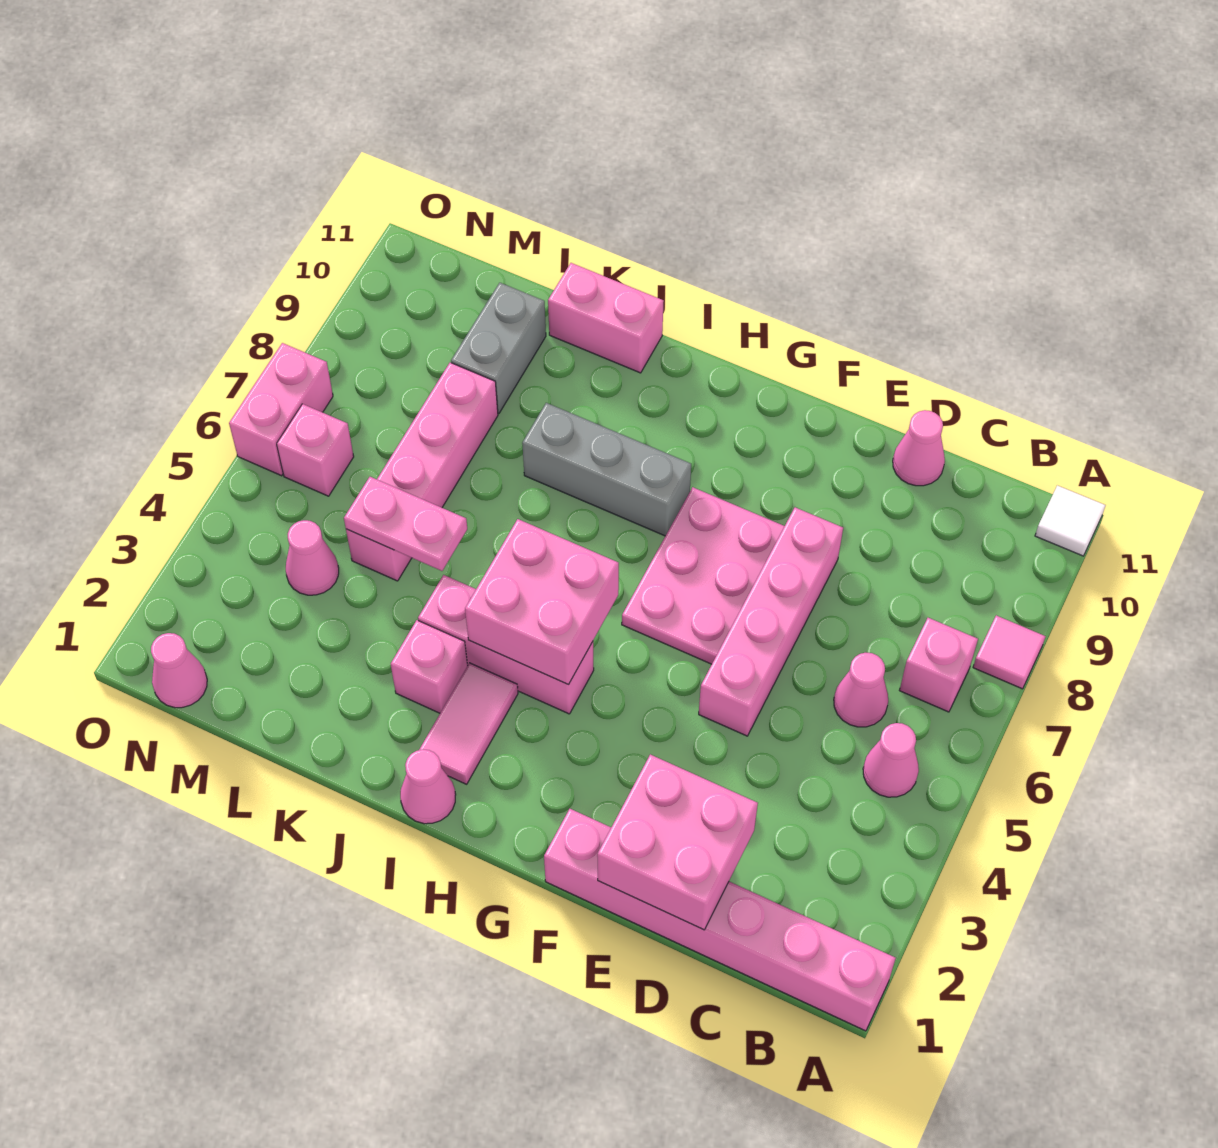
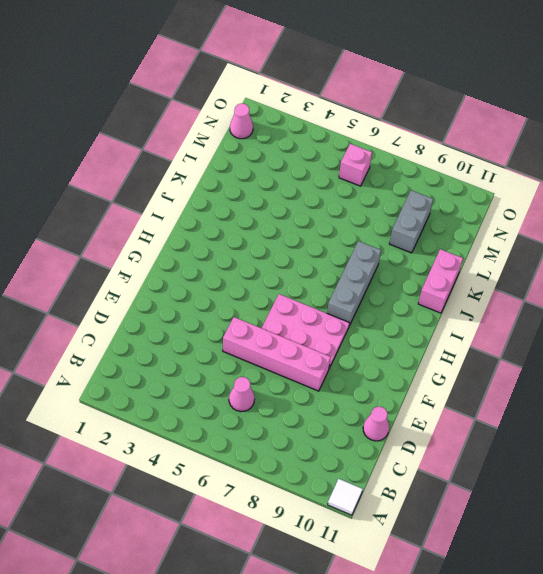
grey 1x2 brick [390,190,433,253] -> grey 1x2 brick turned to [451,283,546,413]
none -> pink 1x6 brick [544,809,896,1031]
none -> pink 1x1 tile [973,615,1046,689]
none -> pink 1x1 cone [863,723,919,797]

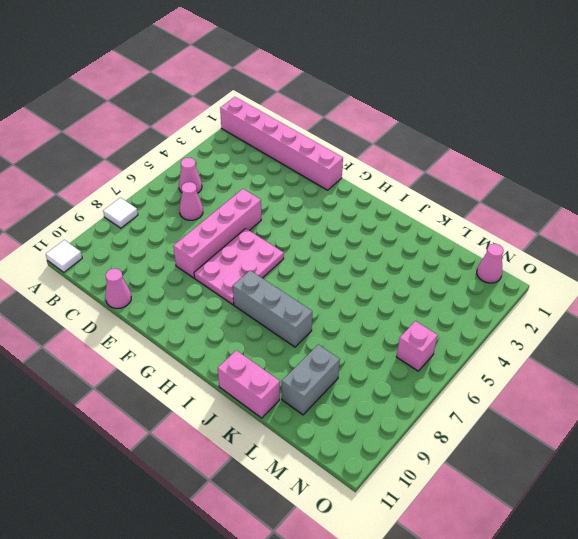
white 1x1 tile [103,198,138,228] -> pink 1x1 tile [973,615,1046,689]
none -> pink 1x1 brick [899,618,978,712]
none -> pink 1x3 brick [418,575,594,714]
none -> pink 1x1 cone [400,749,456,824]

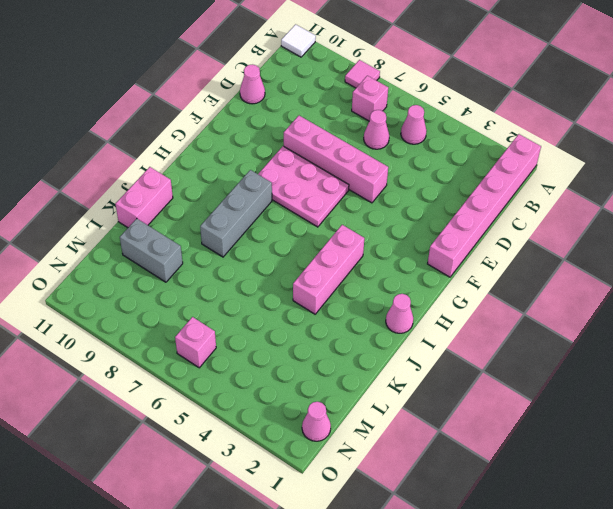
none -> pink 1x2 tile [419,663,518,784]
none -> pink 1x1 brick [391,620,468,713]
none -> pink 1x4 brick [346,363,498,581]

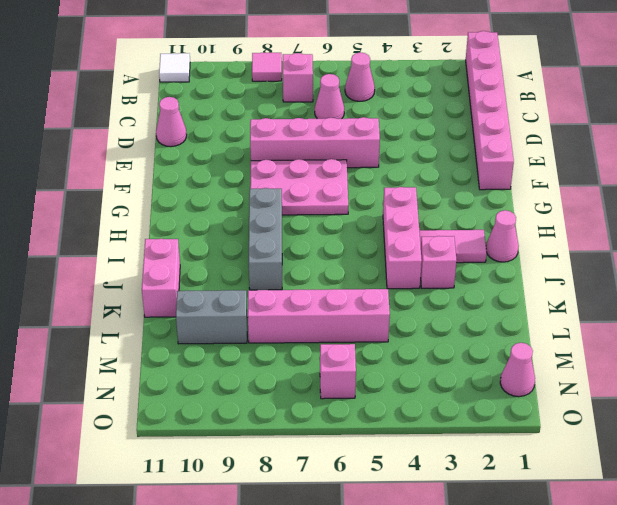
none -> pink 1x1 cone [286,520,339,595]
none -> pink 1x2 brick [229,343,333,476]
none -> pink 2x2 brick [597,754,758,930]

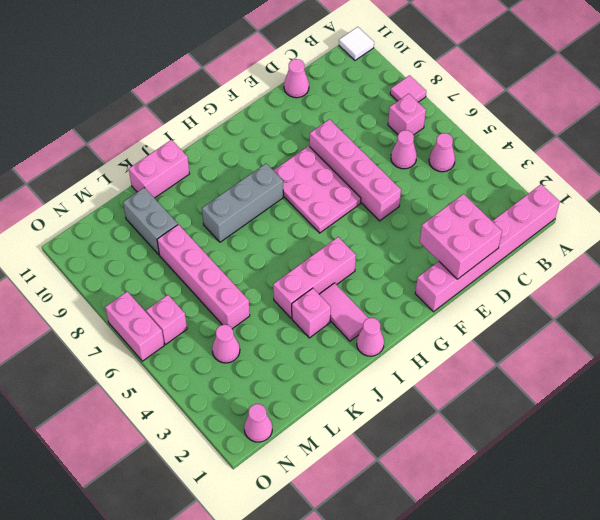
none -> pink 2x2 brick [465,519,619,685]
none -> pink 1x2 plate [344,477,467,571]

